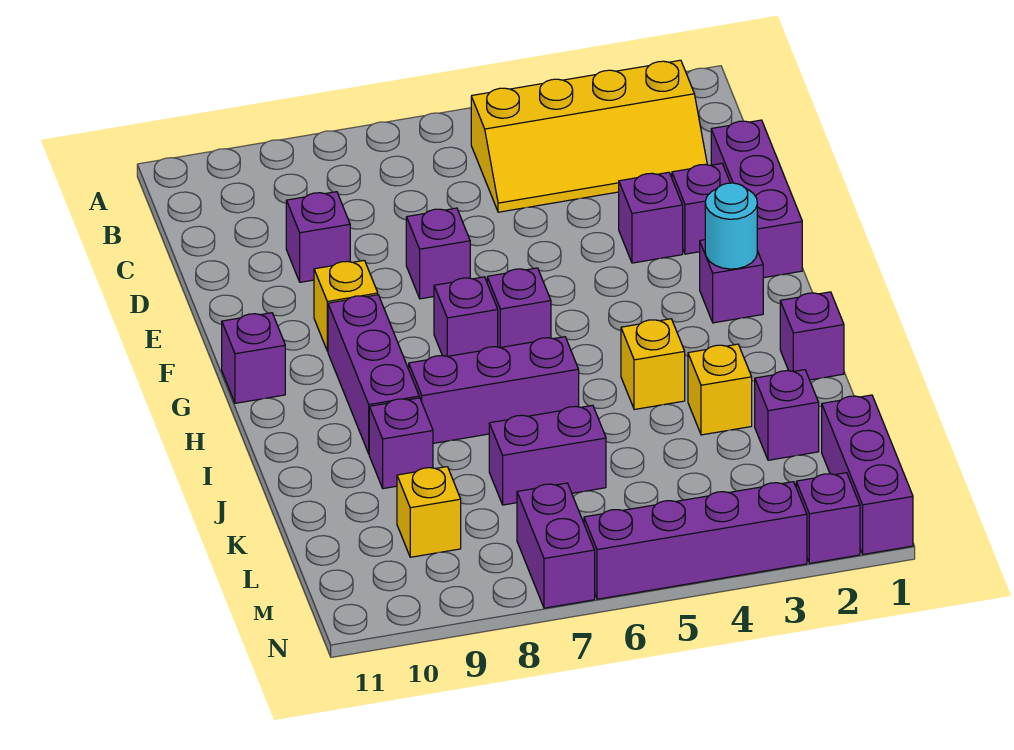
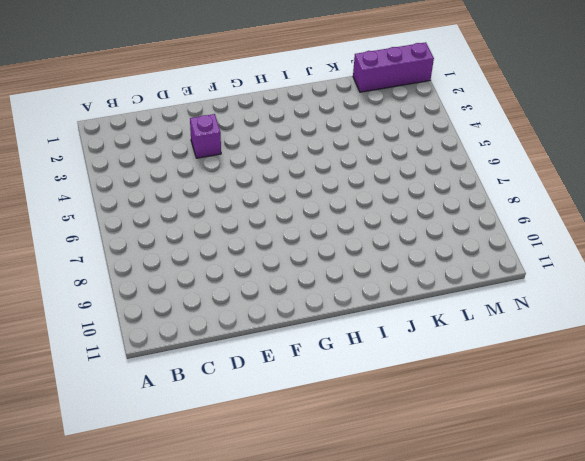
none -> yellow 2x4 slope [471,60,707,212]
none -> purple 1x3 brick [711,120,802,278]
none -> purple 1x1 brick [286,192,350,282]

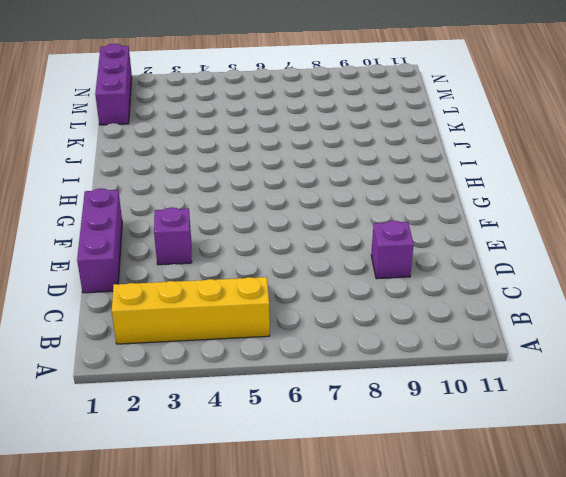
none -> purple 1x1 brick [672,163,730,254]
none -> purple 1x1 brick [406,208,470,299]
none -> yellow 1x1 brick [314,260,378,351]

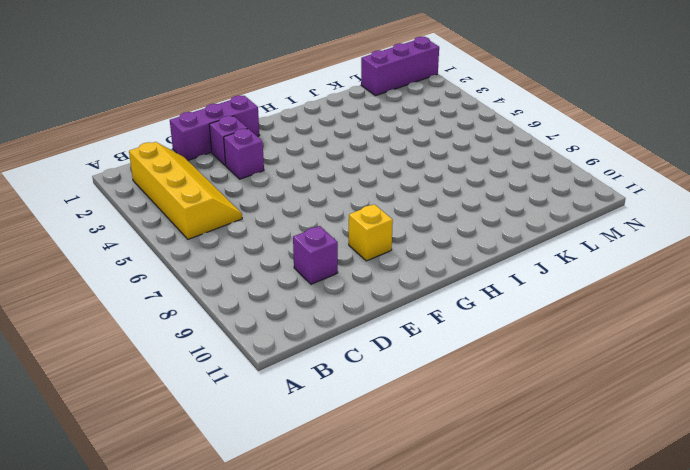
none -> purple 1x1 brick [406,208,470,299]
none -> purple 1x1 brick [700,240,763,323]
none -> purple 1x1 brick [487,268,551,348]

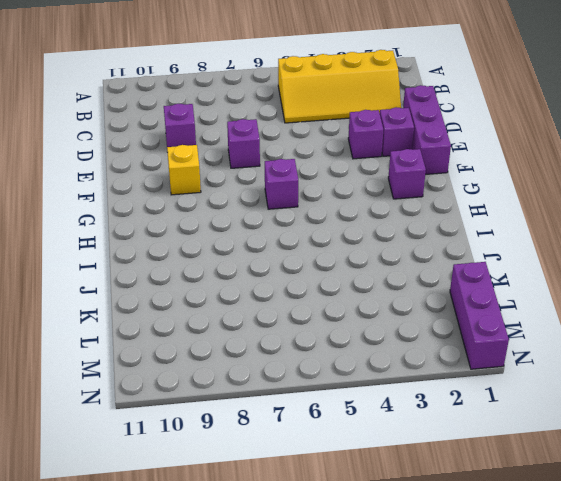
none -> purple 1x1 brick [434,277,498,356]
none -> purple 1x3 brick [328,295,419,453]
none -> purple 1x1 brick [222,313,285,403]

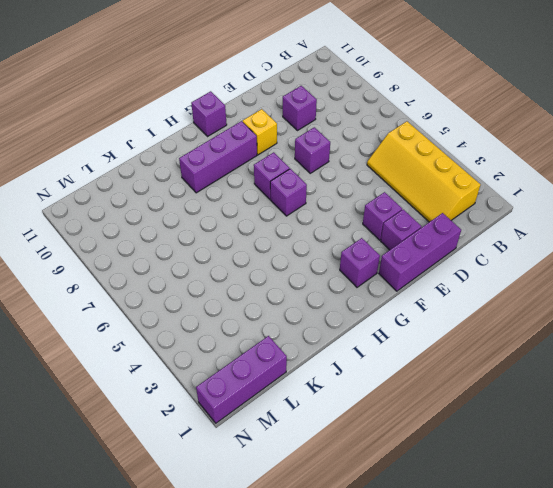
none -> purple 1x1 brick [780,292,844,380]
none -> yellow 1x1 brick [621,319,685,410]
none -> purple 1x3 brick [409,337,579,443]

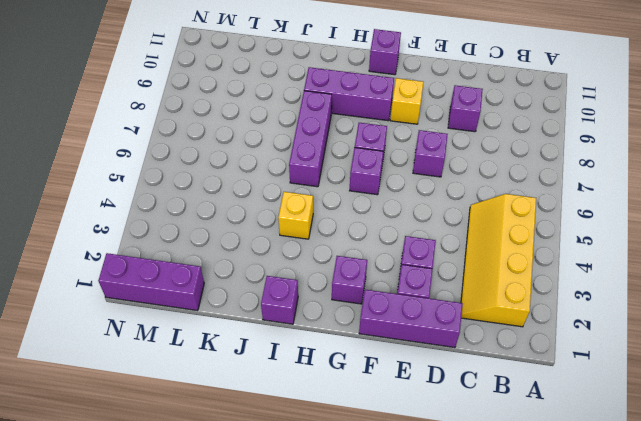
none -> yellow 1x1 brick [688,344,752,435]
none -> purple 1x1 brick [369,398,433,489]
none -> purple 1x1 brick [755,370,819,460]

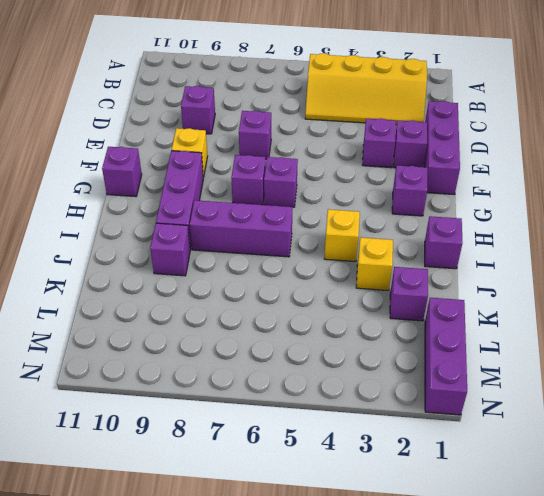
none -> purple 1x2 brick [489,405,606,505]
none -> yellow 1x1 brick [397,467,461,557]
none -> purple 1x2 brick [517,483,595,608]

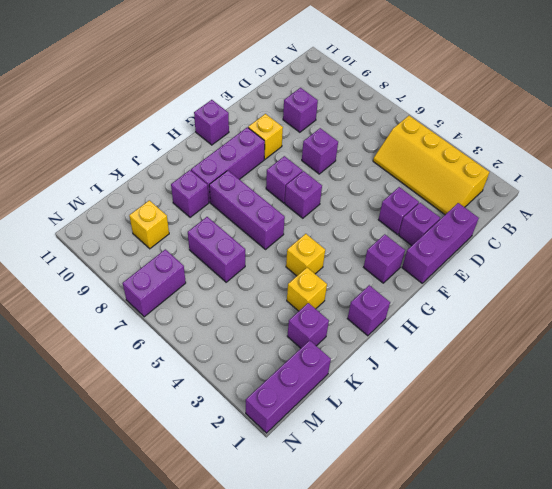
none -> purple 1x1 brick [796,473,860,563]
none -> purple 1x4 brick [584,482,807,599]
none -> cyan 1x1 round brick [705,183,757,269]

